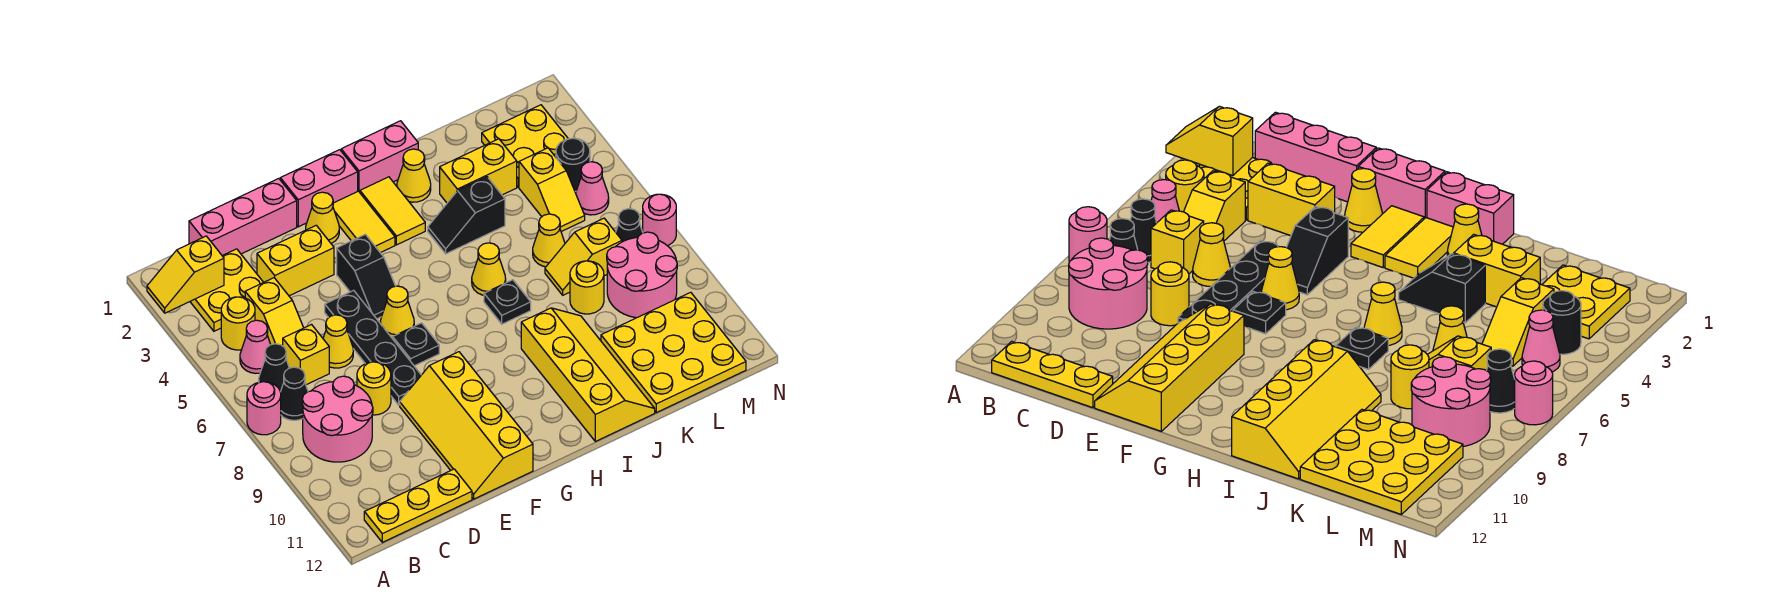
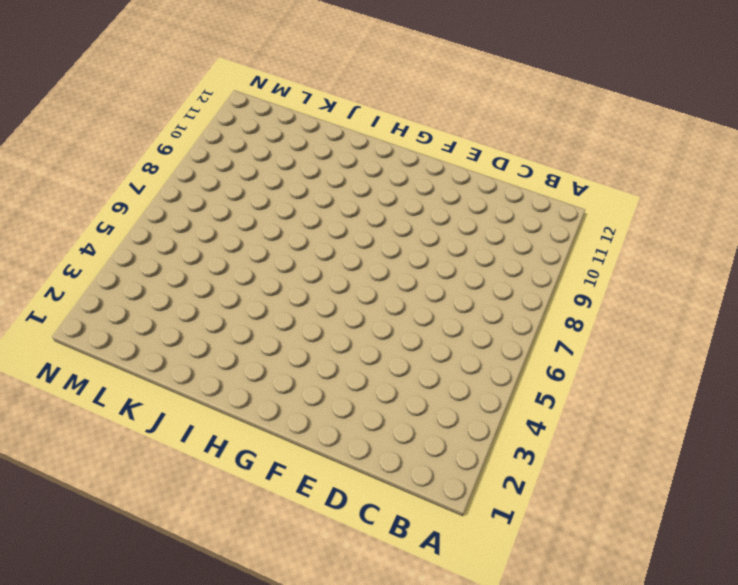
none -> pink 1x1 round brick [247,382,281,435]
none -> yellow 2x2 plate [190,249,263,331]
none -> yellow 1x1 round brick [221,297,255,350]
none -> pink 1x1 cone [240,320,271,373]

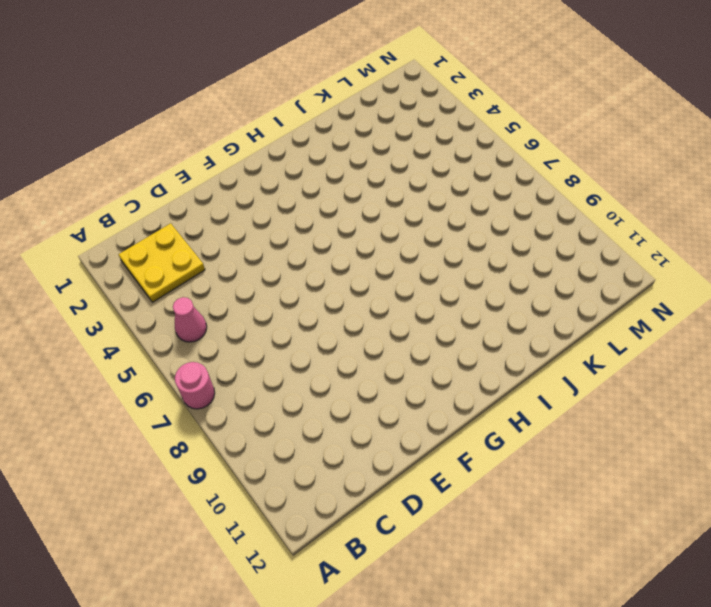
none -> yellow 1x1 round brick [221,297,255,350]
none -> black 1x1 cone [259,344,289,392]
none -> black 1x1 cone [280,367,308,420]
none -> pink 2x2 round brick [302,376,373,462]

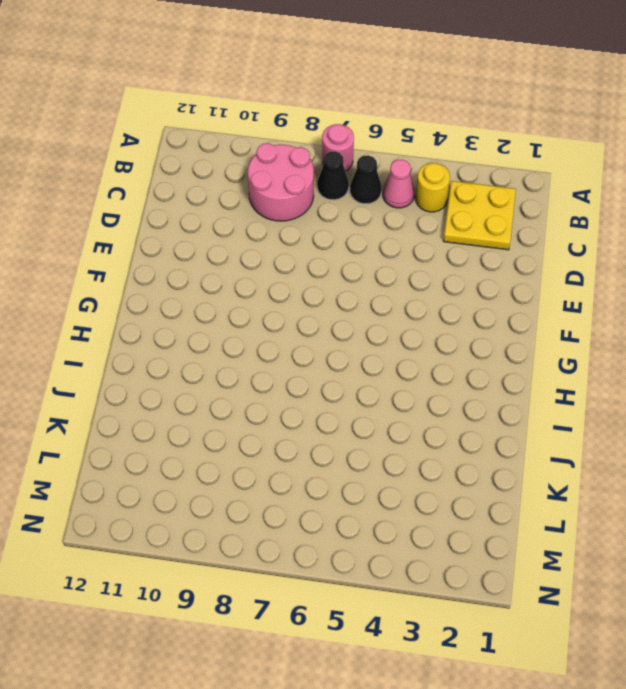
none -> yellow 1x3 plate [364,469,472,542]
none -> pink 1x3 brick [189,179,297,256]
none -> yellow 1x2 slope [245,278,303,346]
none -> yellow 1x1 brick [283,325,329,385]

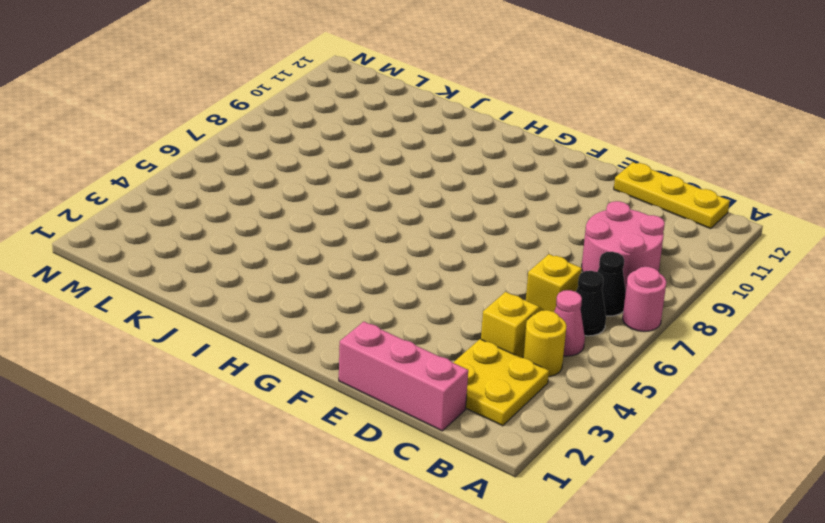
none -> yellow 1x2 brick [257,225,334,296]
none -> yellow 1x1 cone [323,315,353,368]
none -> yellow 1x1 round brick [357,362,391,415]
none -> black 1x4 plate [325,290,421,405]

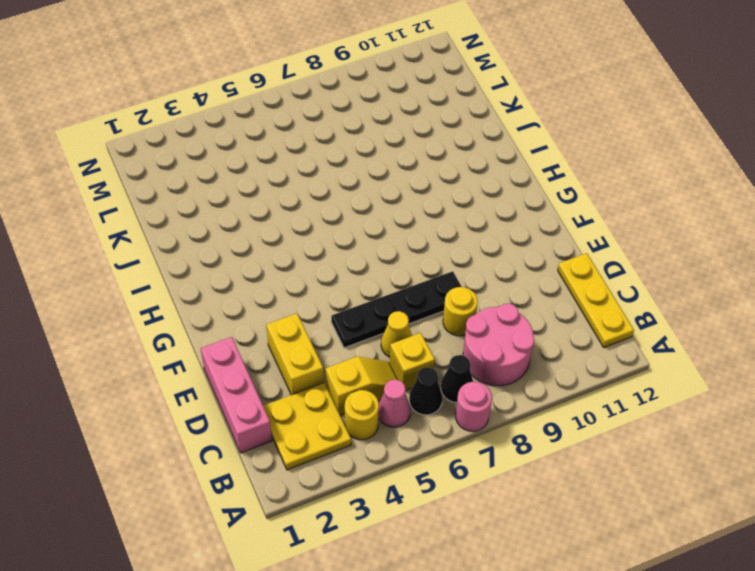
none -> yellow 2x4 slope [400,352,533,499]
none -> pink 1x2 brick [280,150,358,227]
none -> yellow 1x1 cone [306,192,339,244]
none -> black 1x2 slope [337,234,395,319]

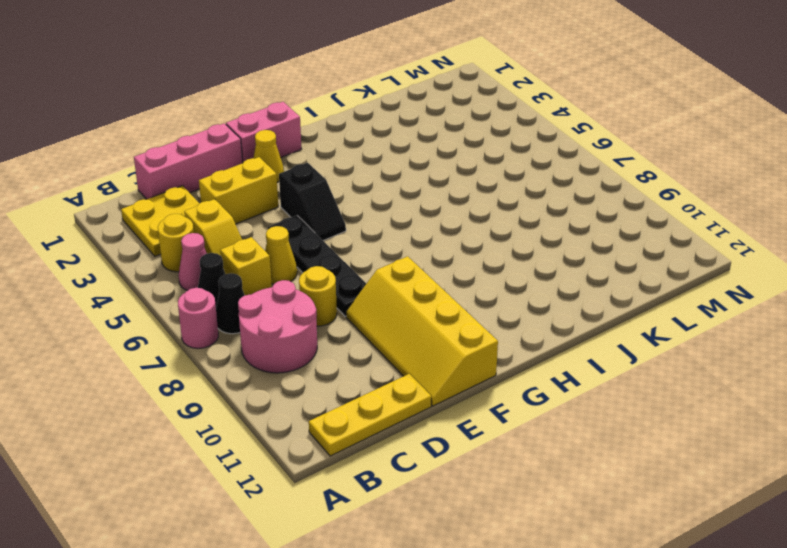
none -> yellow 1x1 cone [380,286,414,339]
none -> black 1x1 plate [393,323,439,366]
none -> yellow 1x2 tile [333,191,395,253]
none -> pink 1x2 brick [341,121,418,192]

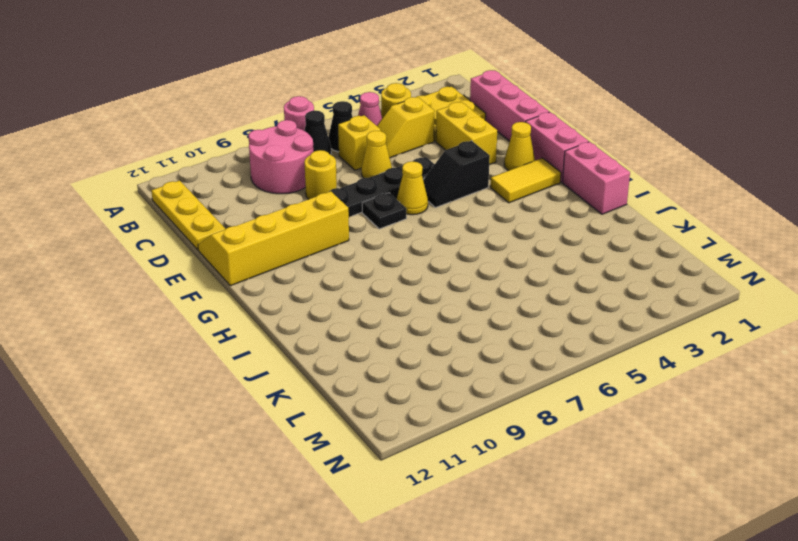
none -> yellow 1x2 tile [360,177,425,245]
none -> yellow 1x1 cone [397,149,431,202]
none -> black 1x2 slope [428,177,505,254]
none -> yellow 1x1 cone [472,243,506,295]

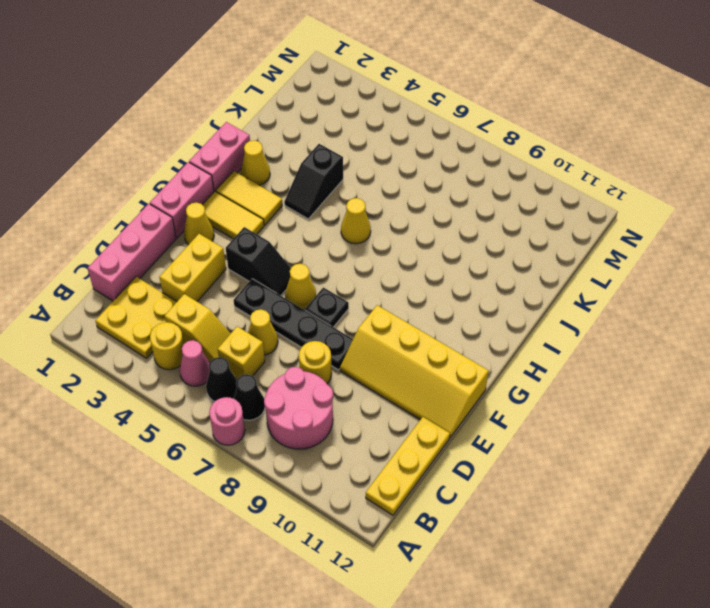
none -> black 1x1 plate [484,280,531,324]
none -> yellow 2x4 slope [521,308,655,441]
none -> yellow 1x2 brick [440,139,517,203]
none -> yellow 1x1 cone [533,214,565,267]

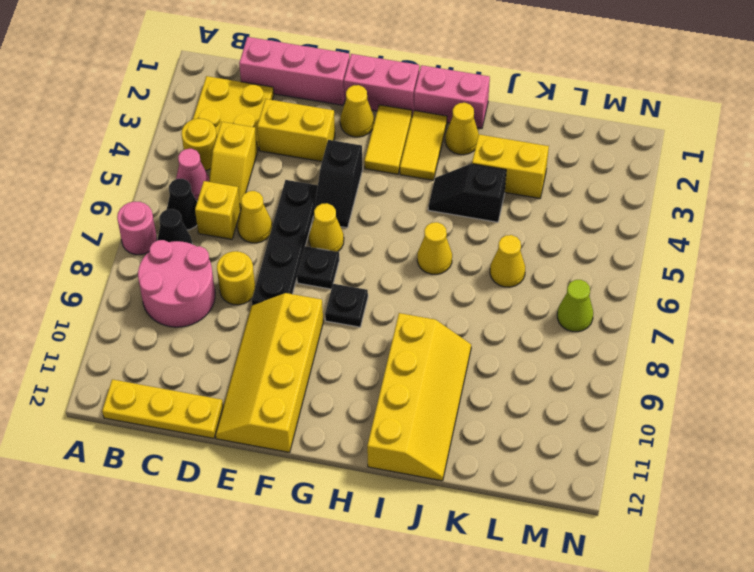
black 1x1 plate [325,284,368,327] -> black 1x1 plate moved to [484,280,531,324]
lime 1x1 cone [557,280,593,332] -> black 1x1 cone [616,209,643,242]
none -> yellow 1x2 slope [545,218,622,295]
none -> yellow 1x1 round brick [570,261,604,314]
none -> yellow 3x3 plate [601,292,746,413]
none -> yellow 2x2 plate [482,105,568,187]

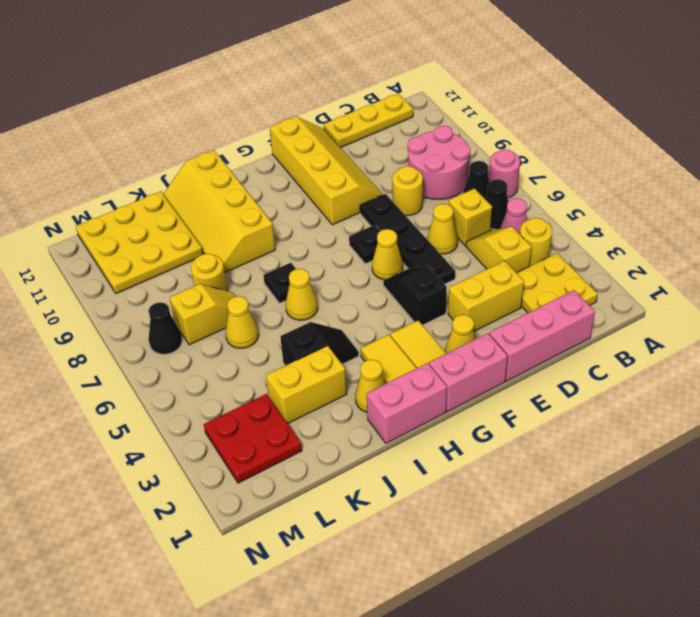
red 2x2 plate [204,394,302,483] -> yellow 2x2 plate [482,105,568,187]
none -> yellow 1x2 slope [519,148,585,232]
none -> pink 2x2 round brick [607,232,677,318]
none -> black 1x1 round brick [556,138,590,191]
none -> pink 1x1 cone [576,162,609,215]

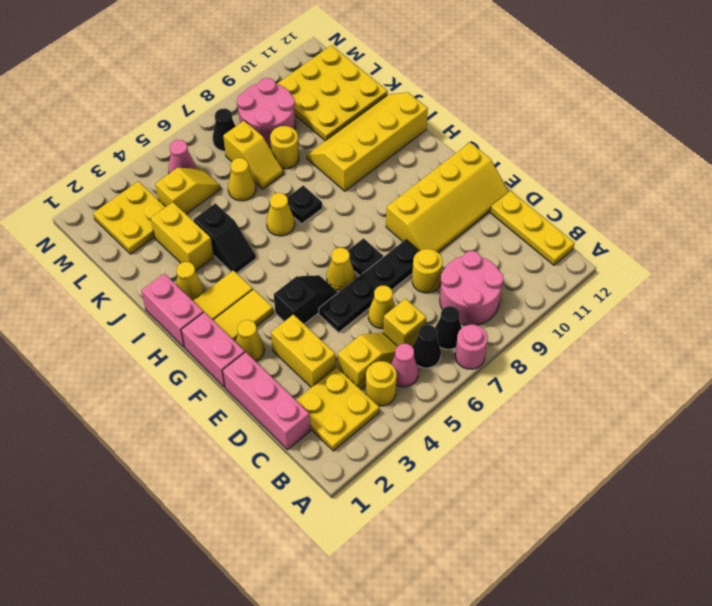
none -> black 1x1 round brick [556,138,590,191]
none -> pink 1x1 round brick [643,194,676,246]
none -> yellow 1x2 slope [147,236,224,313]

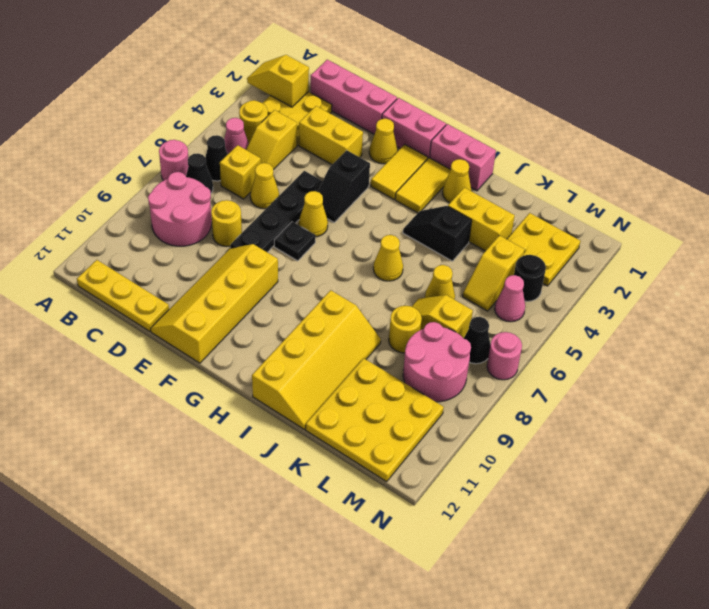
none -> black 1x1 plate [484,280,531,324]

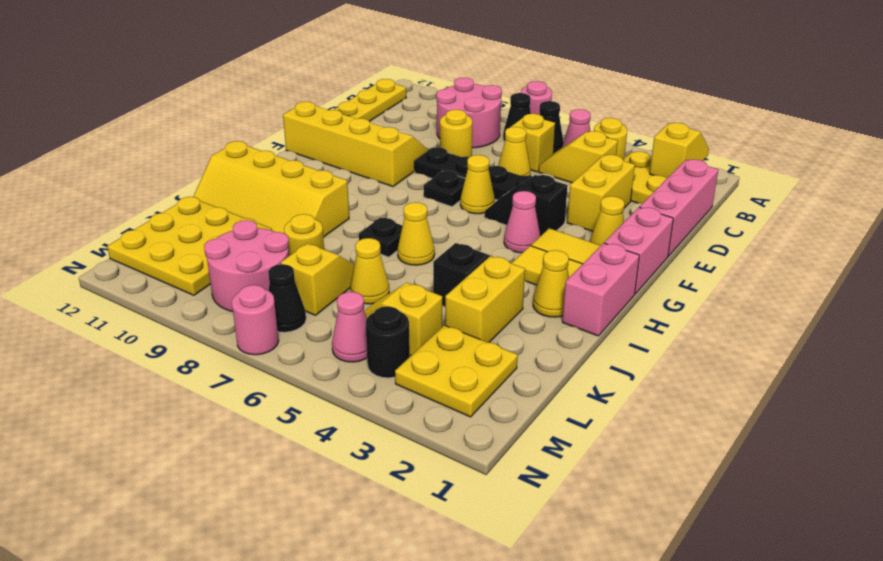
pink 1x1 cone [504,191,540,253] -> none

